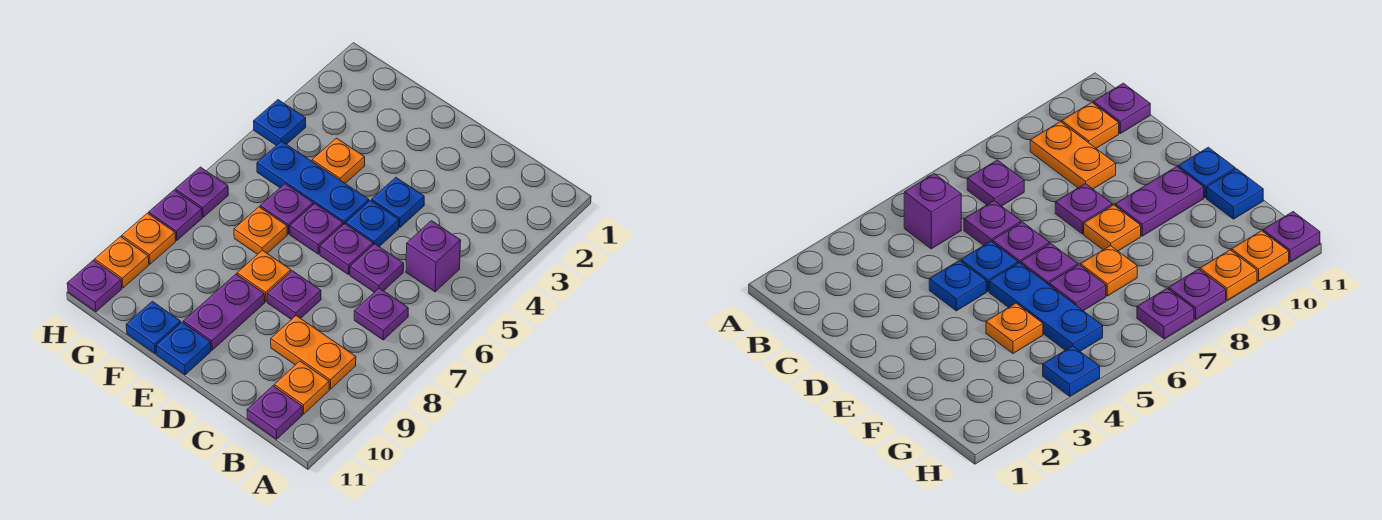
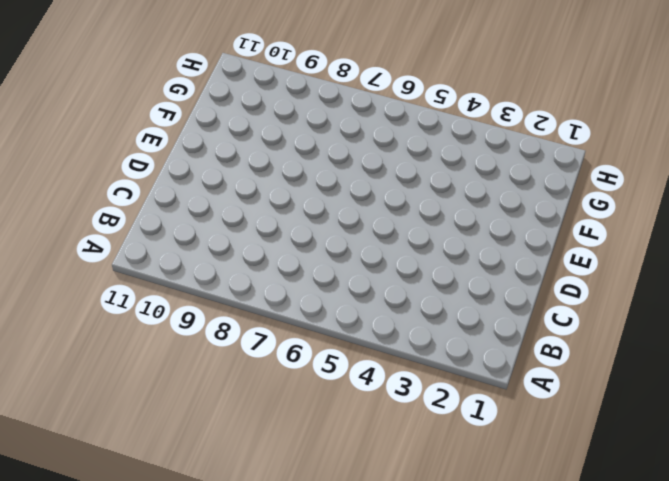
none -> purple 1x1 brick [406,221,461,292]
none -> purple 1x1 plate [354,288,408,340]
none -> orange 1x2 plate [271,316,356,389]

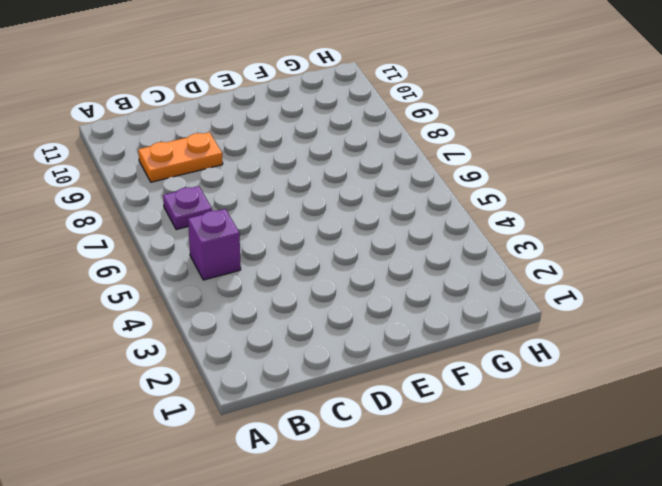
none -> orange 1x1 plate [274,361,329,414]
none -> purple 1x1 plate [247,386,302,439]
none -> purple 1x1 plate [350,244,404,292]

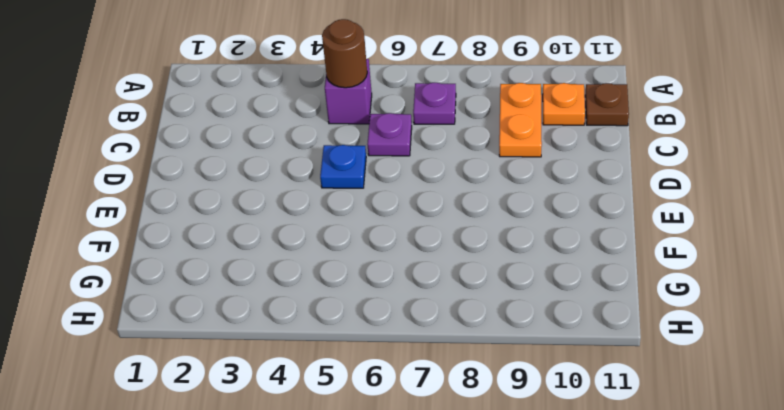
brown 1x1 round brick [322,19,367,88] -> none
brown 1x1 plate [585,83,629,126] -> purple 1x1 plate [247,386,302,439]
none -> blue 1x1 plate [372,178,424,227]
none -> purple 1x1 plate [320,224,373,275]
none -> purple 1x1 plate [267,271,321,320]

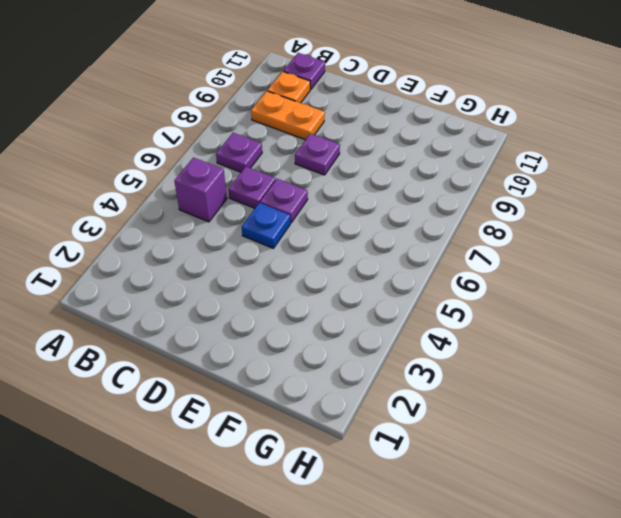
none -> blue 1x1 plate [372,178,424,227]
none -> blue 1x3 plate [257,141,369,224]
none -> purple 1x1 plate [290,204,343,254]

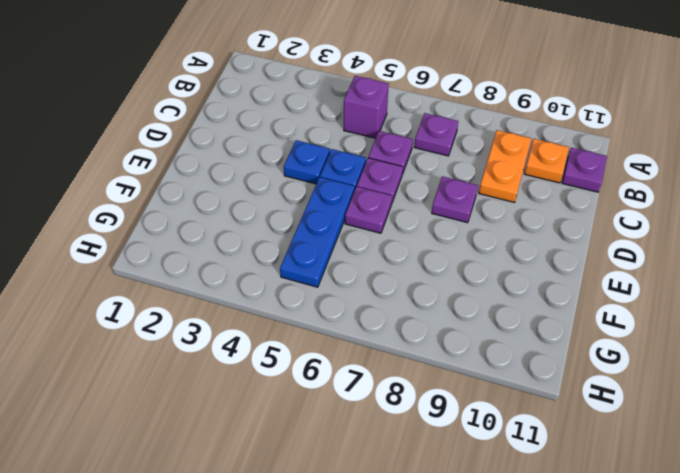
none -> orange 1x1 plate [237,250,291,302]
none -> purple 1x2 plate [183,274,265,350]
none -> blue 1x1 plate [156,322,211,375]

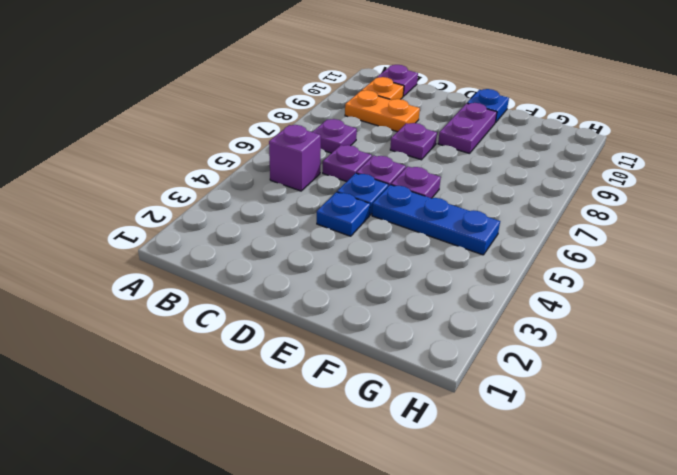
none -> orange 1x1 plate [237,250,291,302]
none -> orange 1x1 plate [312,138,365,183]
none -> purple 1x1 plate [260,184,313,234]

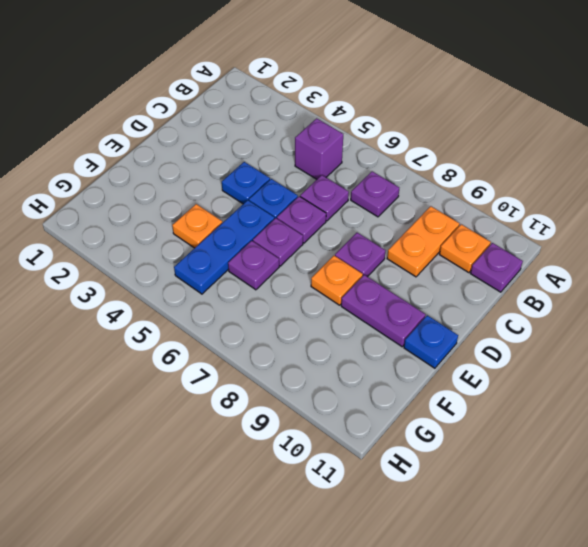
none -> orange 1x1 plate [234,207,287,254]
none -> blue 1x1 plate [126,301,181,353]
none -> blue 1x1 plate [254,100,306,146]

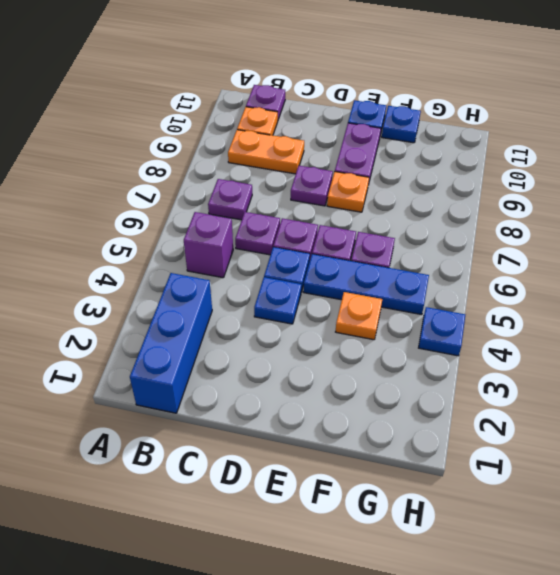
blue 1x3 brick [130,273,212,413] -> none
none -> orange 1x1 plate [234,207,287,254]
none -> purple 1x1 plate [175,167,228,217]
none -> purple 1x1 plate [149,190,202,240]

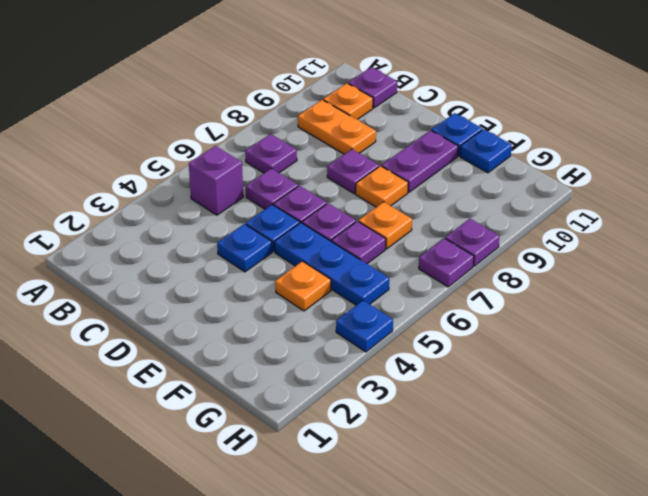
none -> orange 1x1 plate [122,213,176,264]
none -> orange 1x1 plate [95,237,149,288]
none -> purple 1x1 plate [67,260,122,312]

